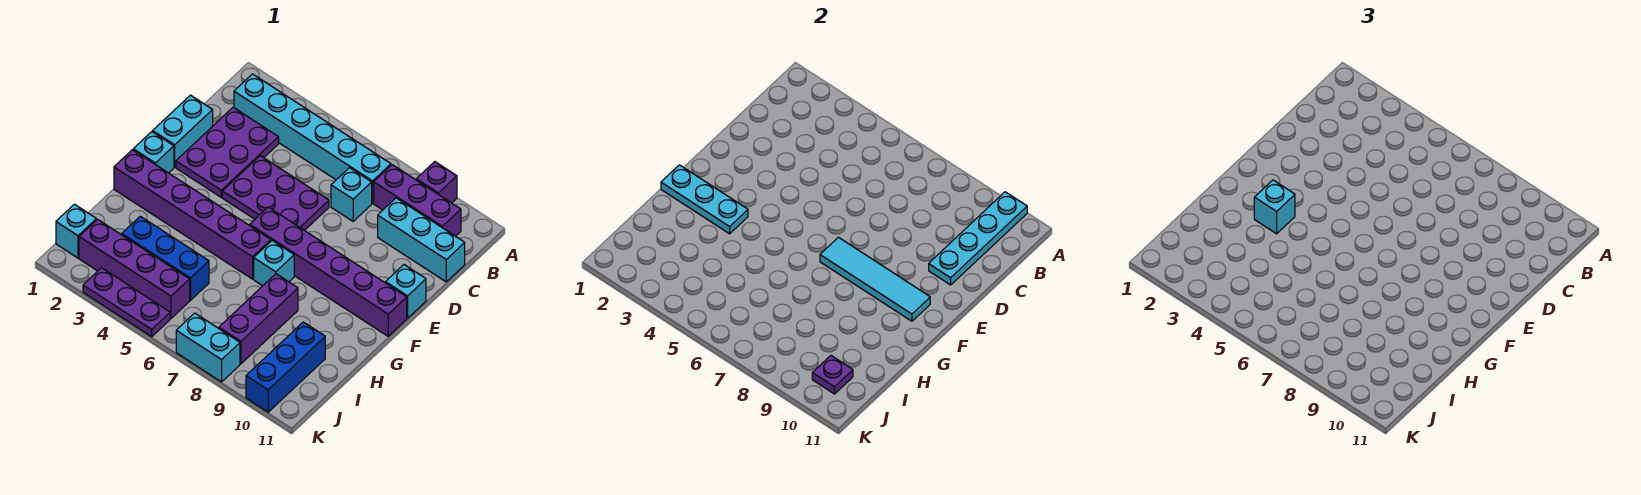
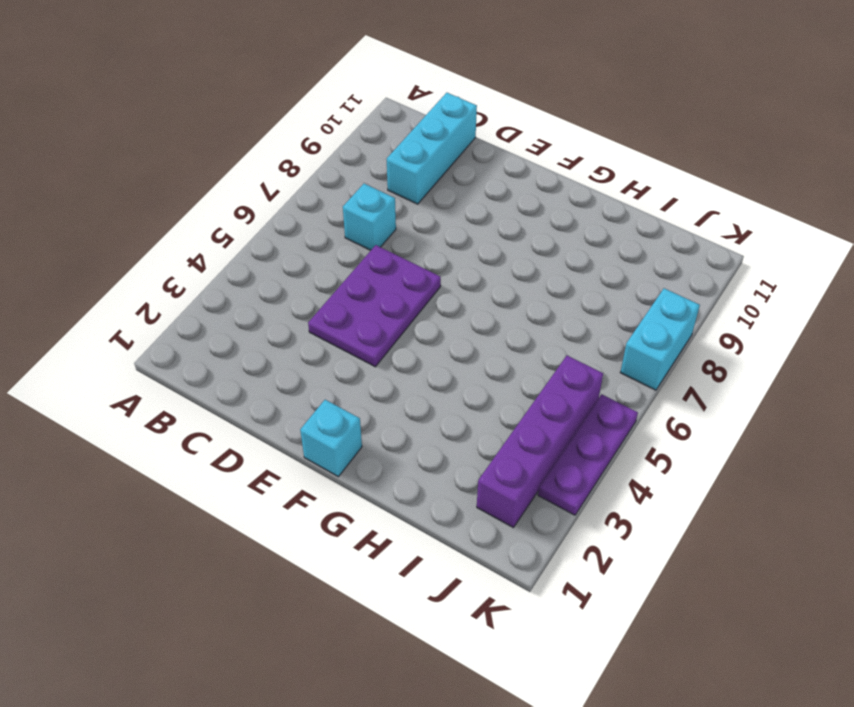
none -> purple 1x1 brick [416,162,457,203]
none -> cyan 1x6 brick [234,74,391,203]
none -> purple 1x3 brick [374,165,461,236]

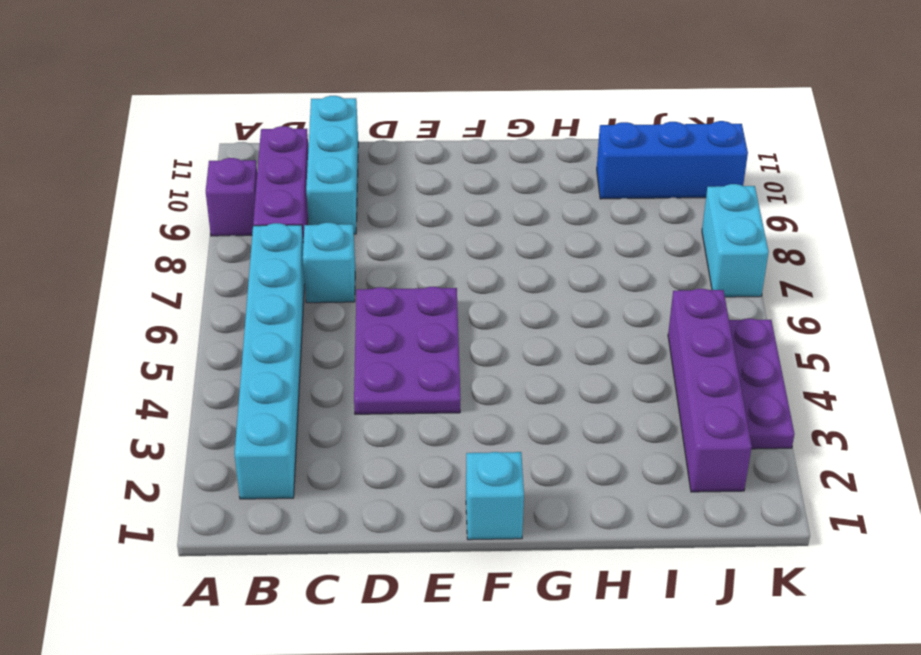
none -> purple 2x3 plate [176,107,279,197]
none -> cyan 1x2 brick [153,95,213,167]
none -> cyan 1x1 brick [385,265,426,318]

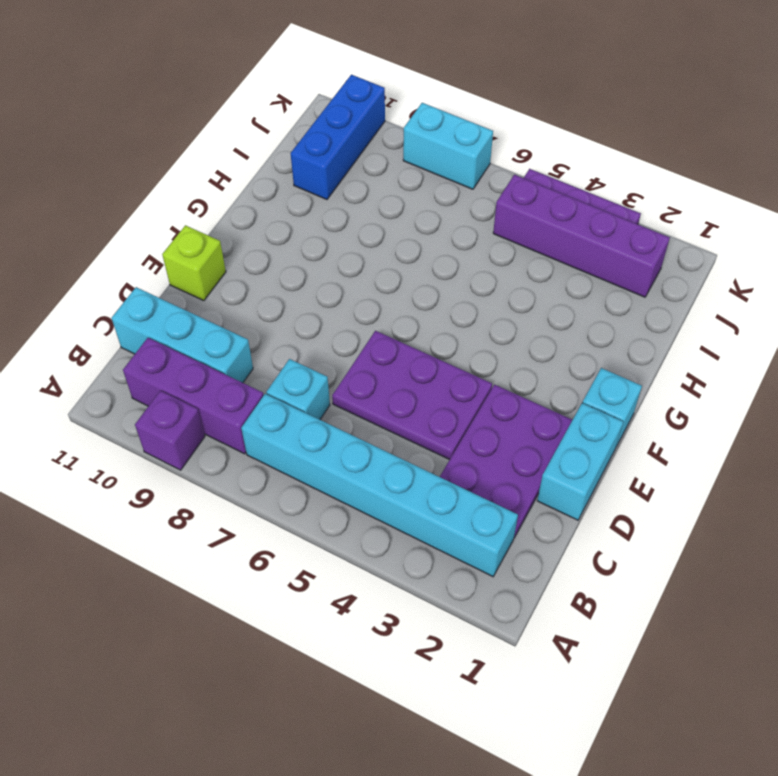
lime 1x1 brick [162,225,226,301] -> cyan 1x1 brick [385,265,426,318]
none -> purple 1x6 brick [250,207,407,336]
none -> purple 1x6 brick [114,150,271,279]
none -> cyan 1x1 brick [254,241,294,286]

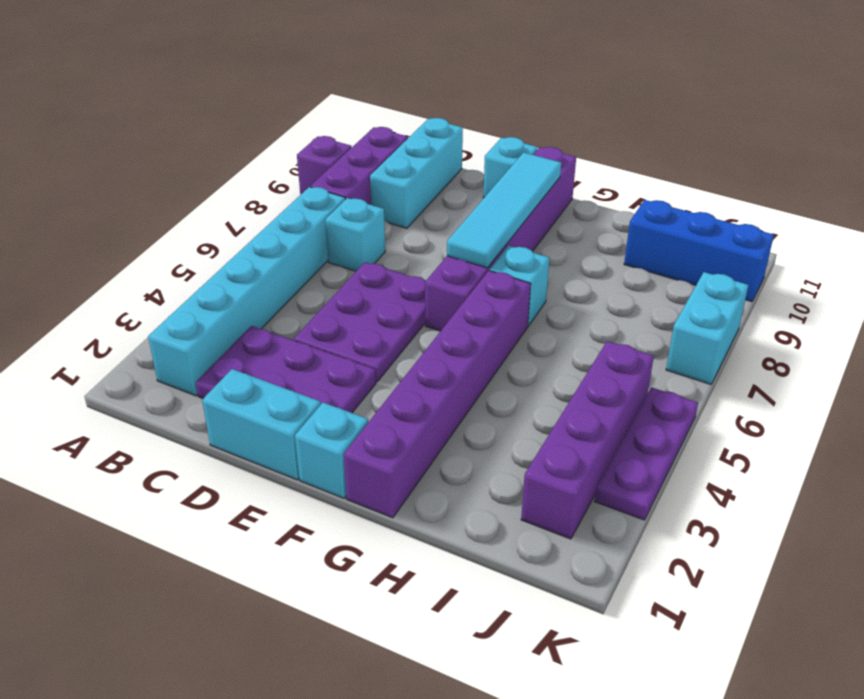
none -> purple 1x3 brick [219,274,298,364]
none -> blue 1x3 brick [122,216,209,300]
none -> cyan 1x1 brick [56,204,96,258]

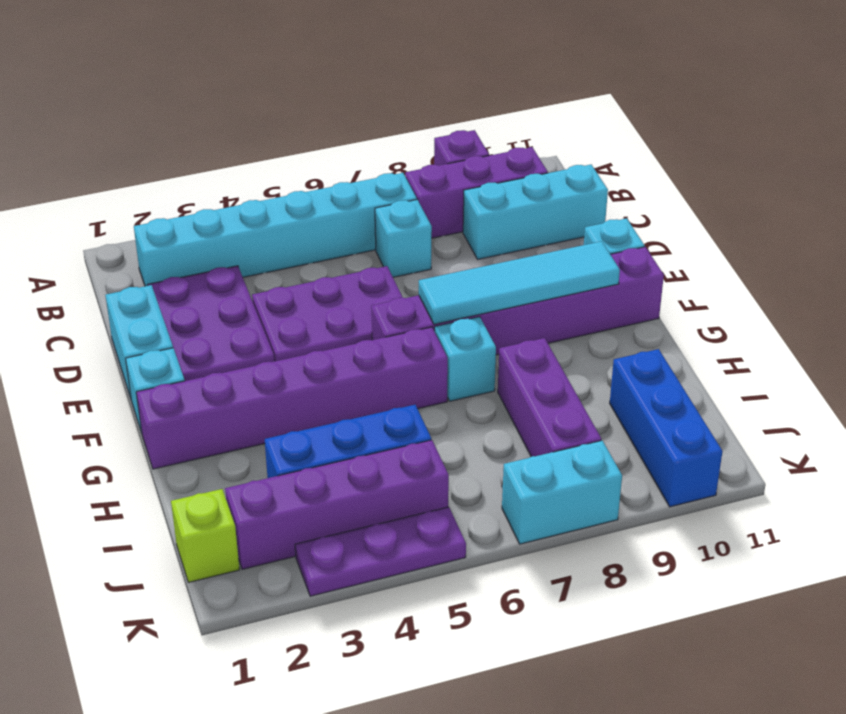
lime 1x1 brick [171,489,240,582] -> cyan 1x1 brick [56,204,96,258]
none -> cyan 1x4 plate [929,192,1027,285]
none -> cyan 1x3 plate [661,165,748,234]
none -> purple 1x1 plate [812,356,853,394]

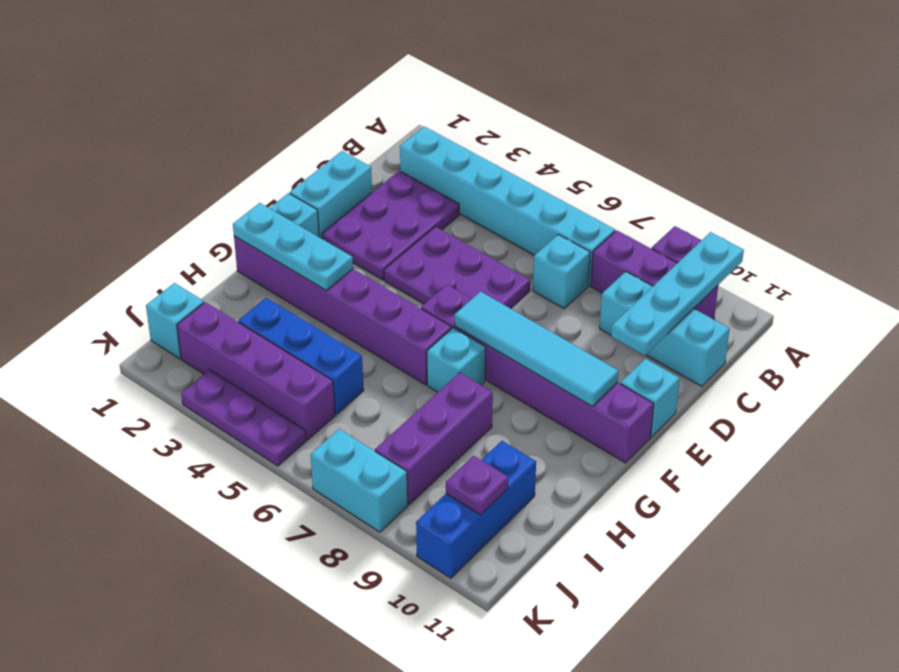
none -> cyan 1x1 brick [1254,180,1295,234]

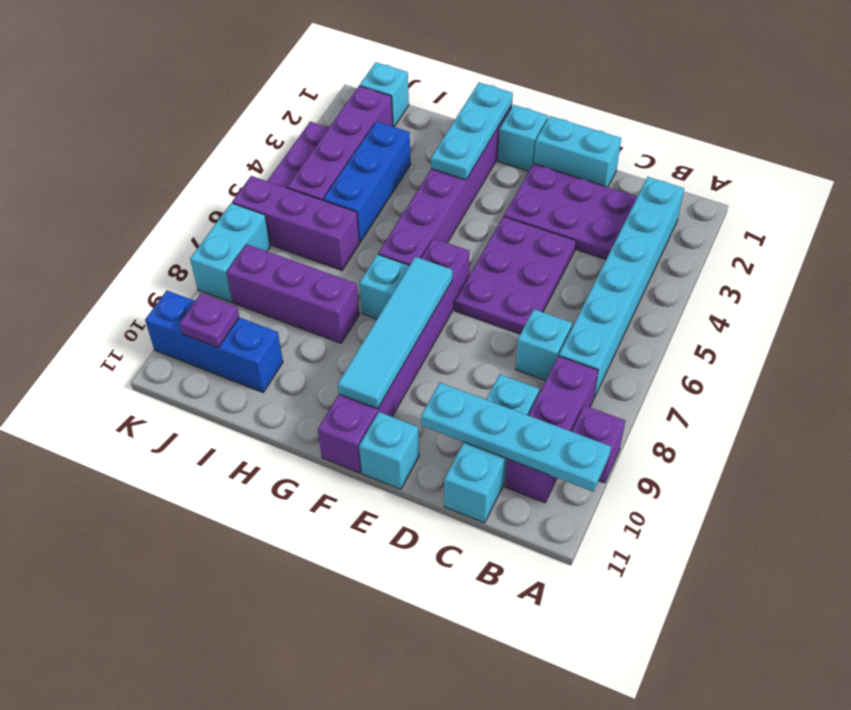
purple 1x3 brick [232,176,360,270] -> none
none -> cyan 1x1 brick [1254,180,1295,234]

